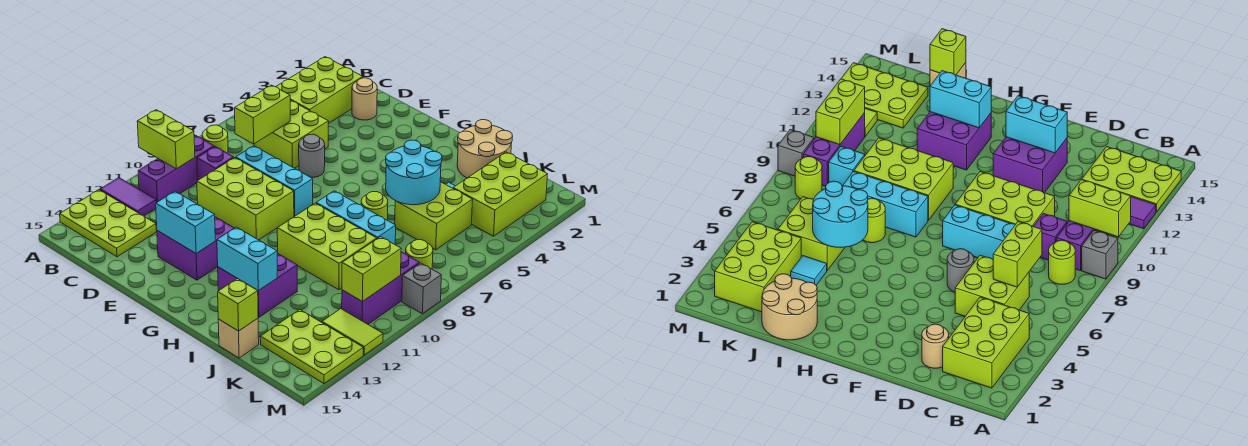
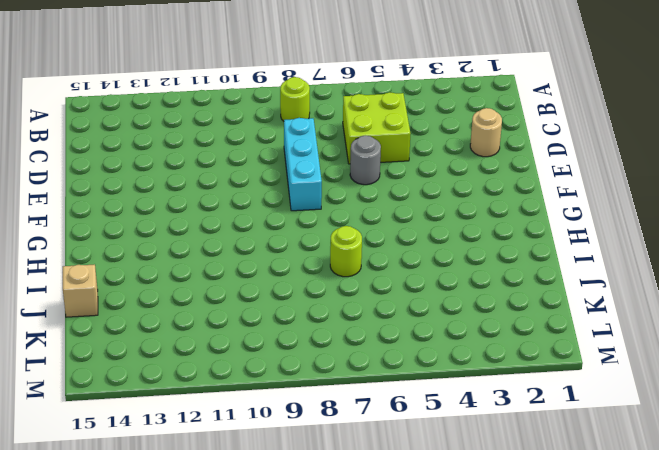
none -> grey 1x1 brick [1082,230,1118,279]
none -> purple 1x2 tile [100,178,157,216]
none -> lime 2x3 plate [60,190,156,257]
none -> lime 2x3 brick [276,57,363,124]

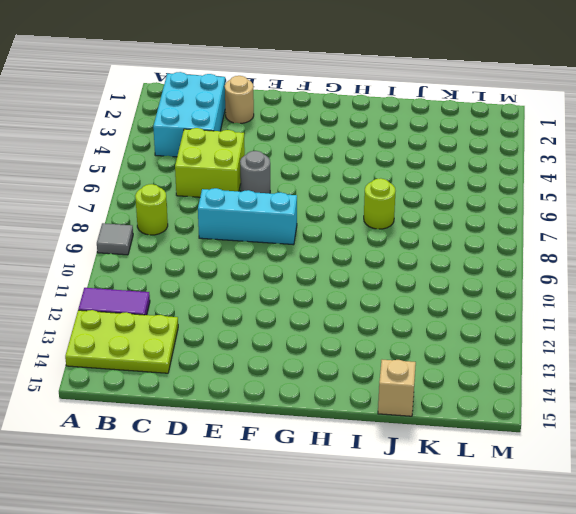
grey 1x1 tile [97,223,133,255] -> grey 1x1 brick [1082,230,1118,279]
cyan 2x3 brick [153,72,225,157] -> lime 2x3 brick [276,57,363,124]
none -> purple 1x3 brick [138,136,214,202]
none -> purple 1x1 brick [197,147,234,181]
none -> lime 2x3 brick [197,158,294,240]
none -> purple 2x2 brick [157,217,234,280]

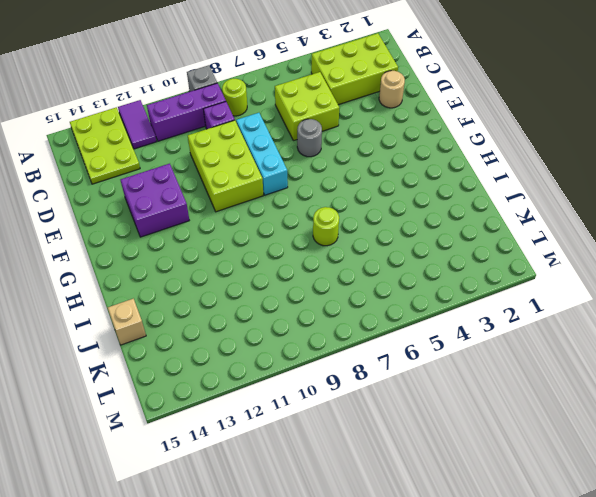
none -> cyan 1x3 brick [316,191,396,244]
none -> lime 2x3 brick [277,203,377,290]
none -> purple 2x2 brick [218,253,297,317]
none -> tan 2x2 round brick [457,120,513,178]

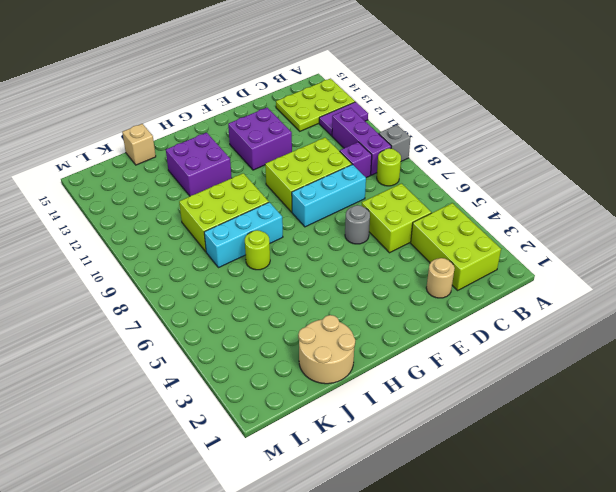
none -> cyan 1x1 tile [791,256,827,285]
none -> lime 2x2 brick [395,182,473,250]
none -> lime 2x3 brick [453,152,548,236]
none -> cyan 1x1 brick [829,146,865,186]

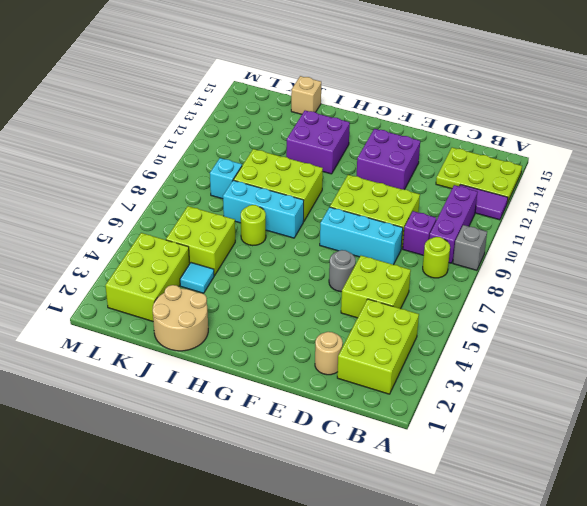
none -> lime 2x3 plate [260,310,363,384]
none -> lime 1x1 round brick [406,240,433,269]
none -> purple 1x3 brick [342,252,420,324]
none -> lime 1x2 tile [322,309,383,355]

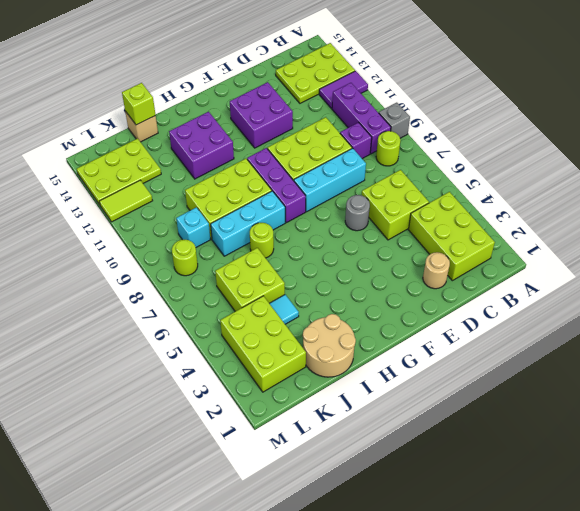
purple 1x3 brick [247,148,306,223] -> purple 1x3 brick moved to [342,252,420,324]
none -> grey 1x1 brick [402,263,441,314]
none -> lime 1x2 brick [137,110,195,169]
none -> lime 1x2 brick [235,85,290,144]
none -> cyan 1x2 brick [156,191,215,253]

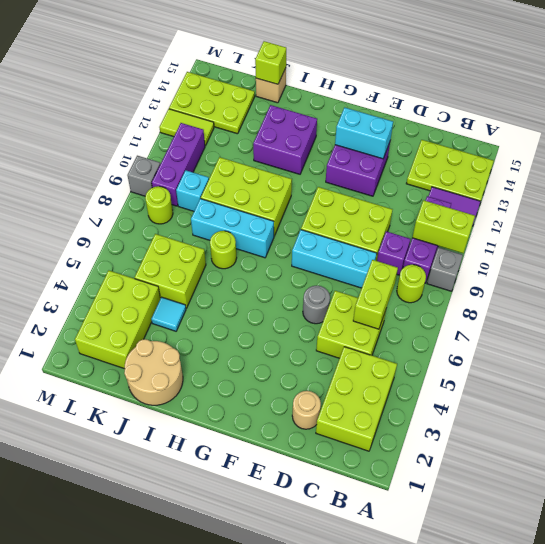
none -> cyan 1x2 brick [217,227,277,291]
none -> cyan 2x2 round brick [386,140,442,205]
none -> lime 1x2 brick [342,237,401,302]

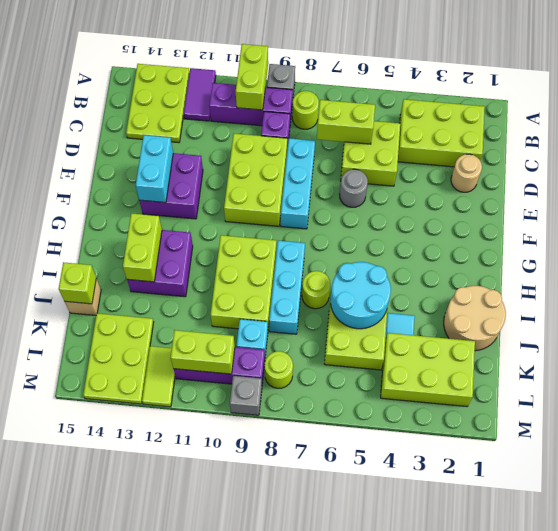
lime 1x2 brick [123,213,162,282] -> cyan 1x2 brick [217,227,277,291]

